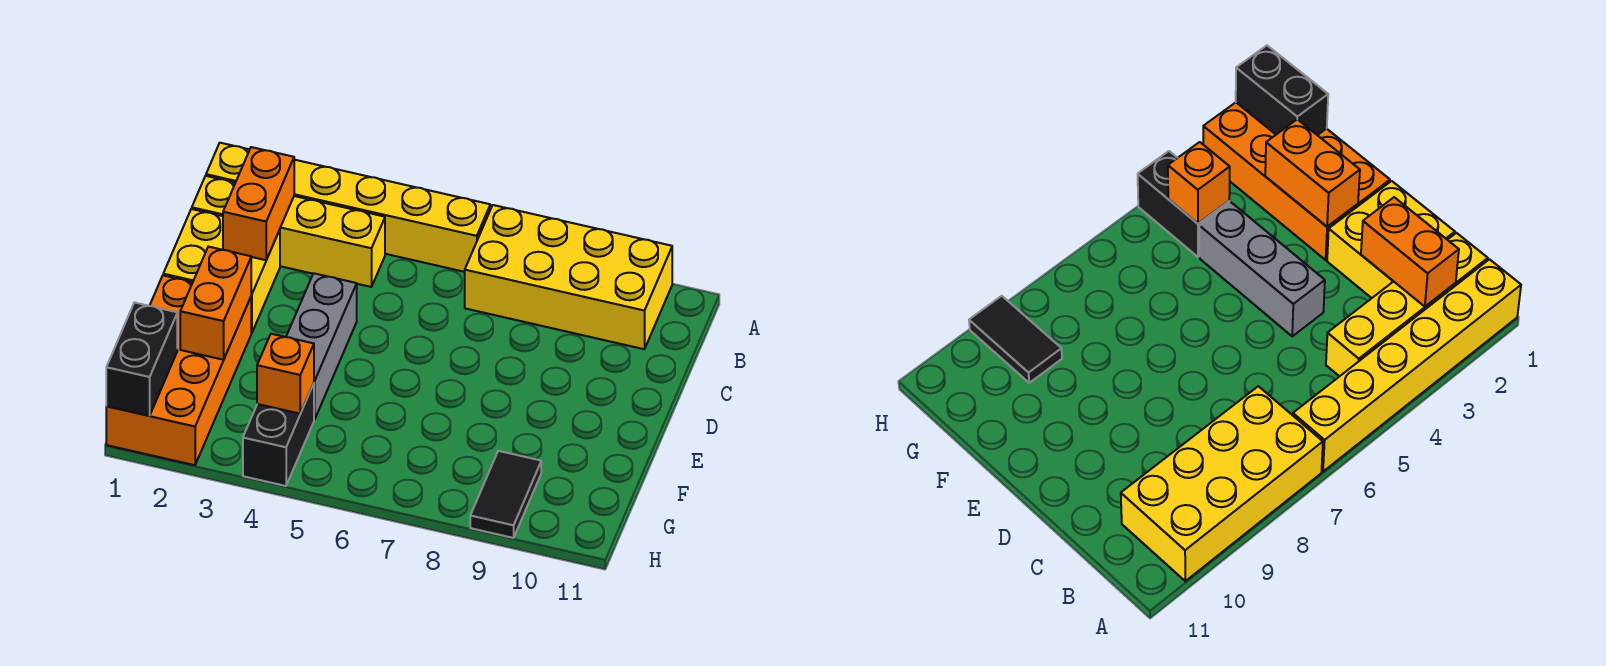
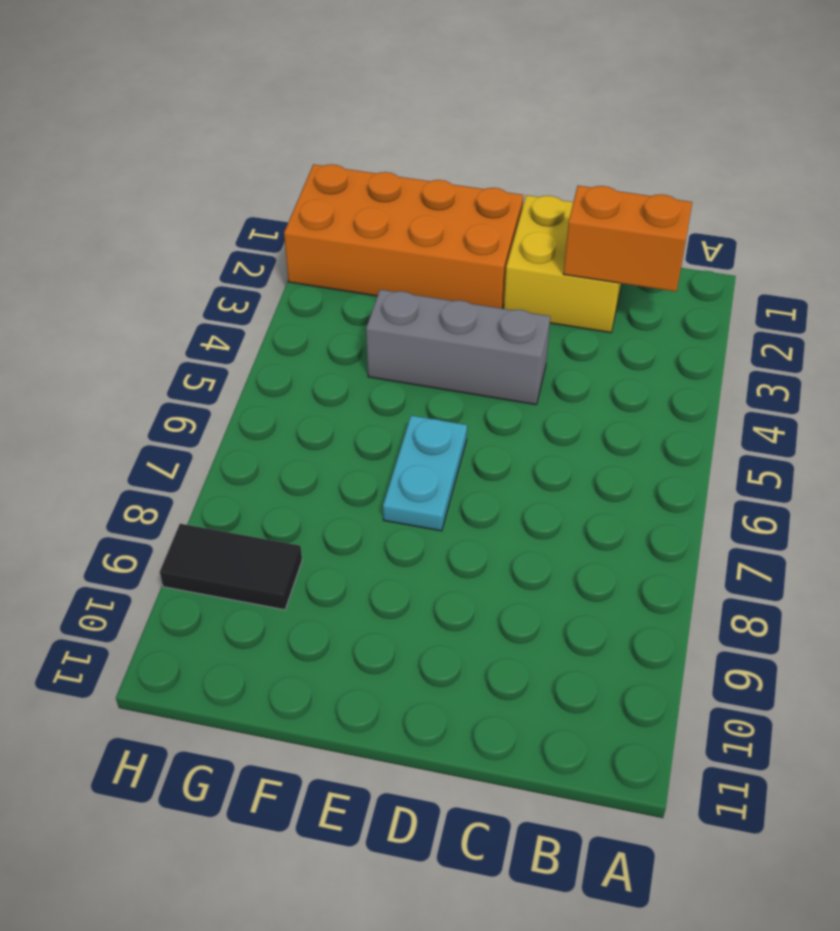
cyan 1x2 plate [383,416,467,531] -> none
none -> yellow 1x6 brick [206,143,490,272]
none -> yellow 2x4 brick [465,205,672,349]
none -> yellow 1x4 brick [192,176,385,287]

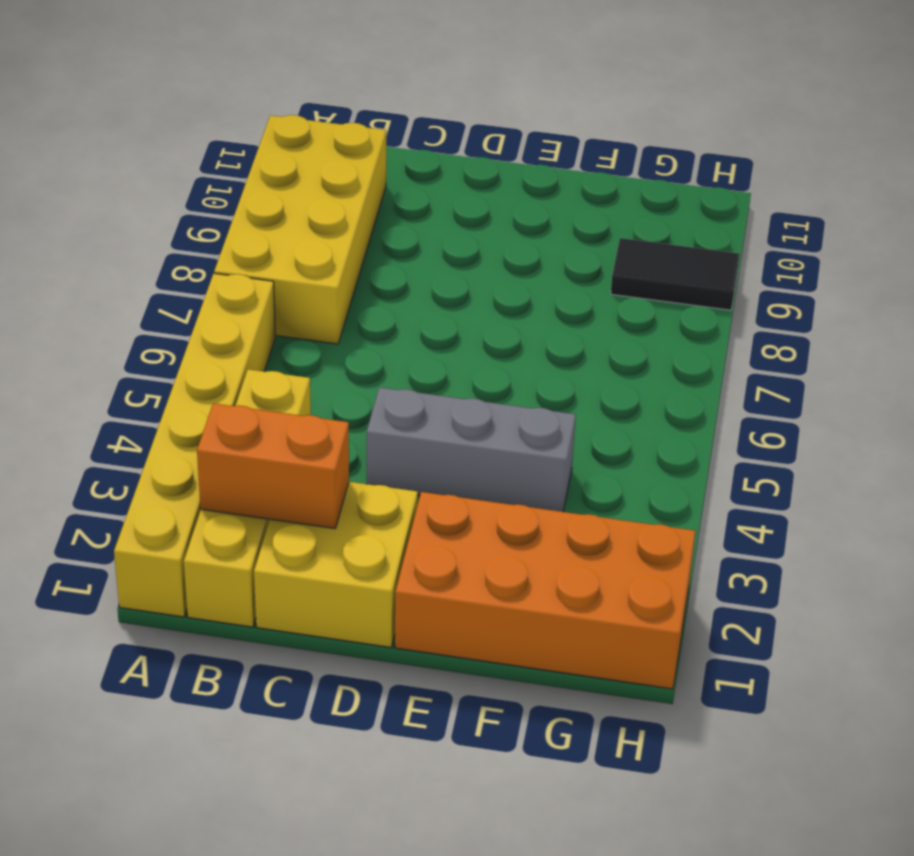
none -> black 1x2 brick [243,383,314,486]
none -> orange 1x2 brick [180,247,251,360]
none -> black 1x2 brick [106,303,177,416]

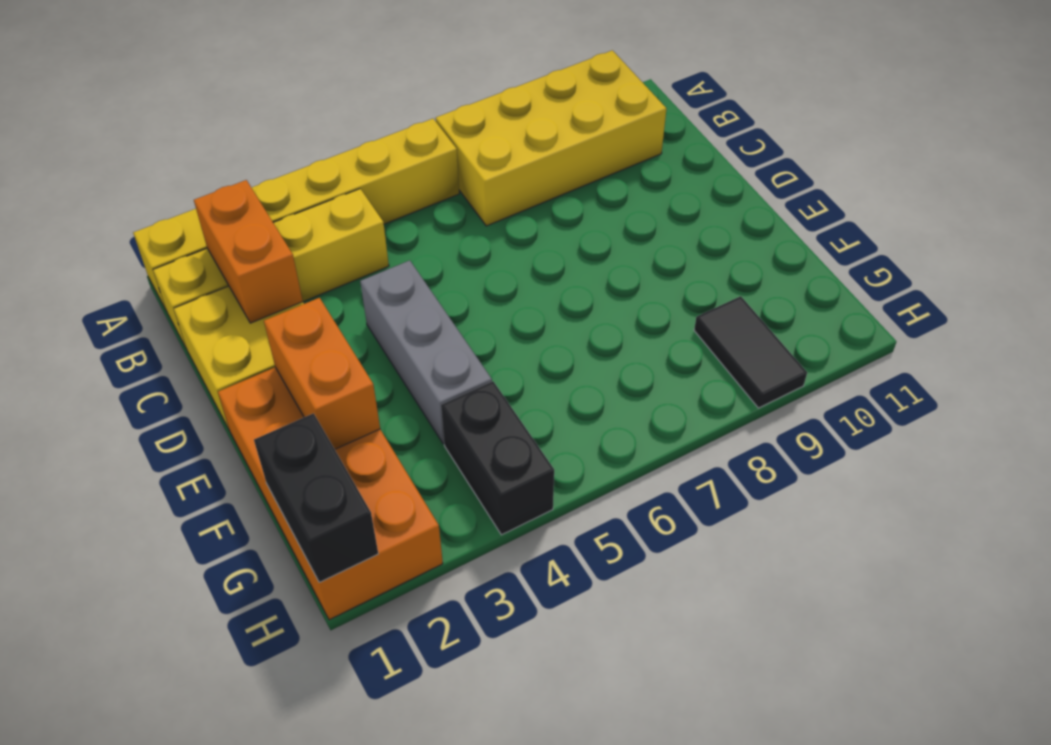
none -> orange 1x1 brick [257,334,314,414]

